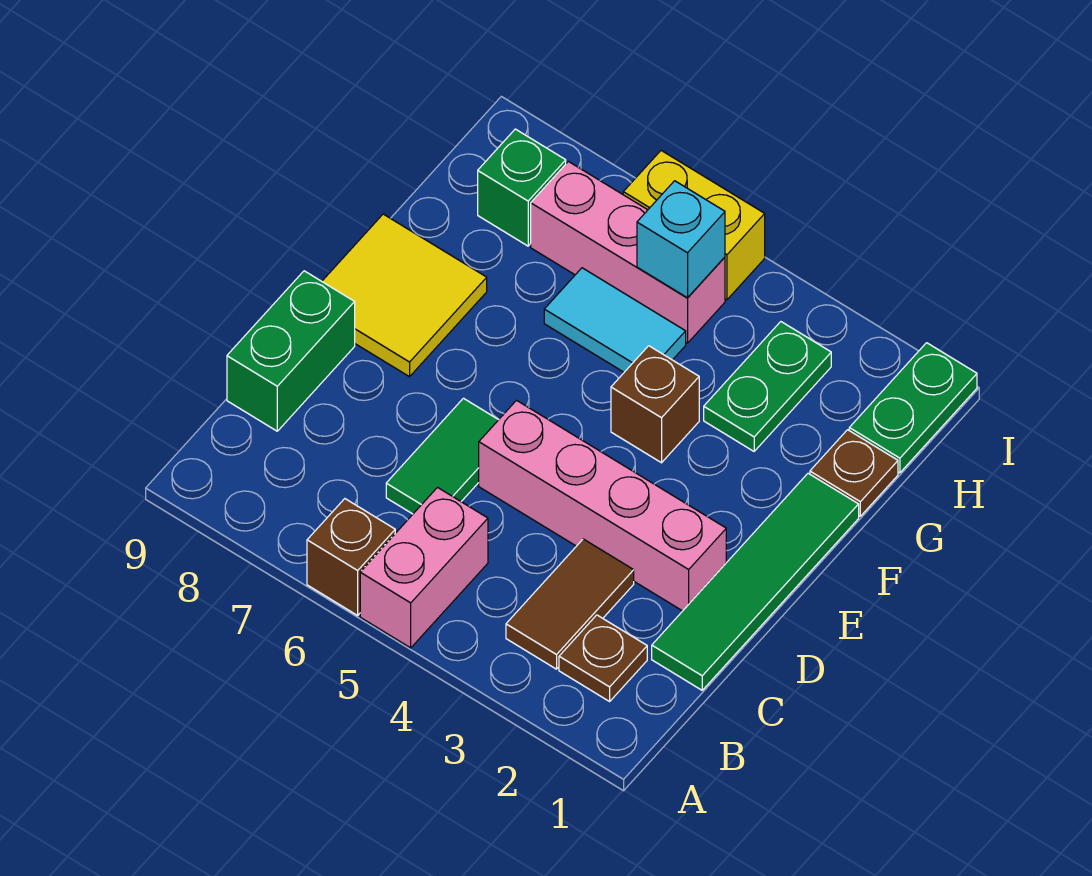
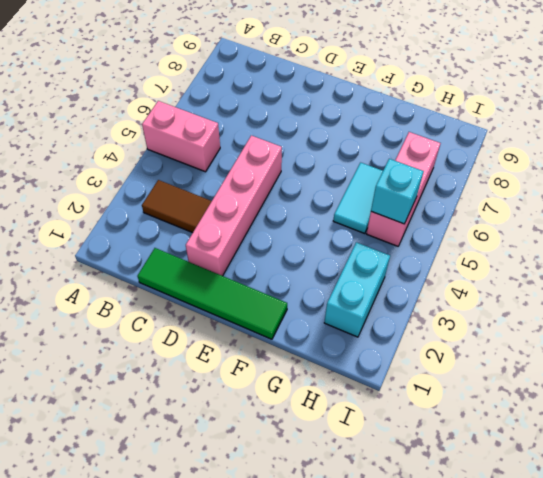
cyan 1x2 brick [324,242,390,337] -> green 1x2 plate [704,322,831,451]
none -> brown 1x1 brick [307,499,395,615]
none -> brown 1x1 plate [559,615,647,701]
none -> green 1x2 tile [386,398,498,514]

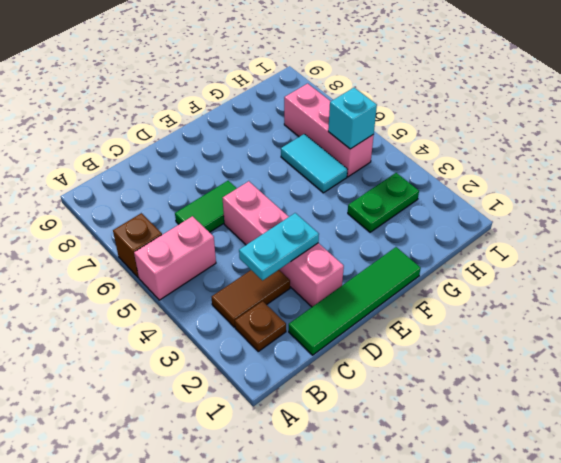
cyan 1x2 plate [239,213,319,280] -> none
none -> green 1x2 brick [227,271,355,431]
none -> yellow 2x2 tile [322,214,487,377]
none -> brown 1x1 brick [611,346,699,463]

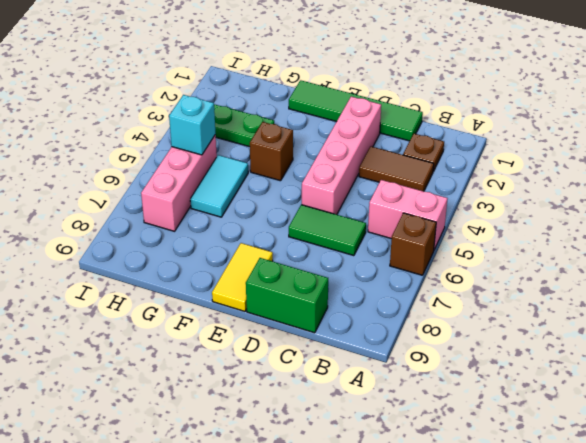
yellow 1x2 tile [212,243,273,311] -> yellow 2x2 tile [322,214,487,377]
none -> brown 1x1 plate [810,430,898,516]
none -> green 1x2 plate [849,343,977,473]
none -> green 1x1 brick [478,129,566,246]

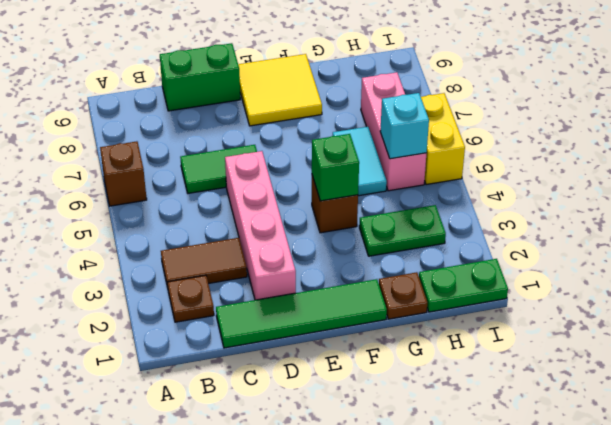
green 1x1 brick [312,134,359,201] -> green 1x1 brick moved to [478,129,566,246]
none -> pink 1x2 brick [360,488,488,648]

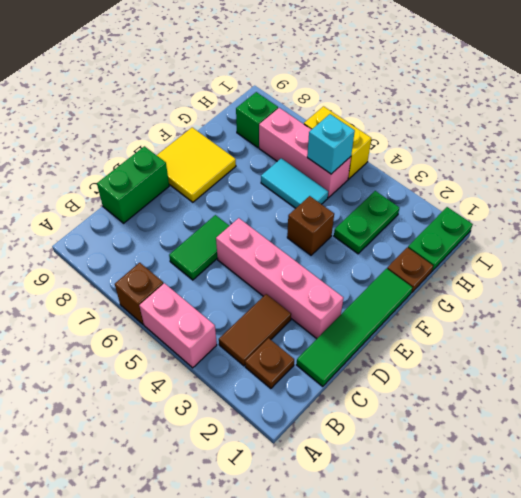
pink 1x2 brick [139,283,217,368] -> pink 1x2 brick turned to [360,488,488,648]

